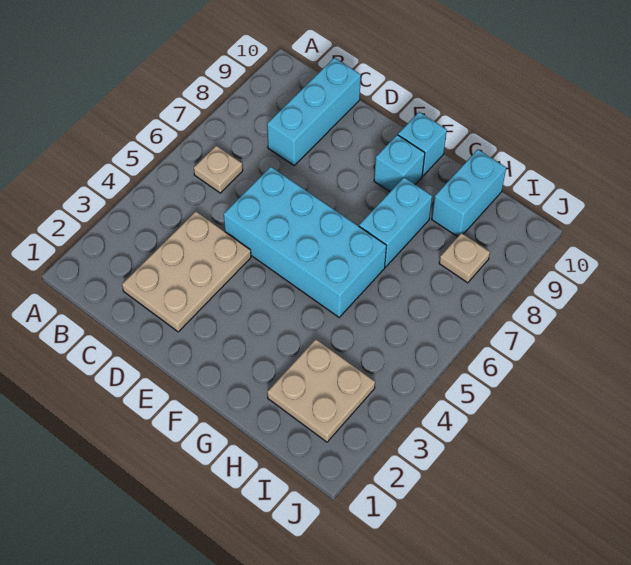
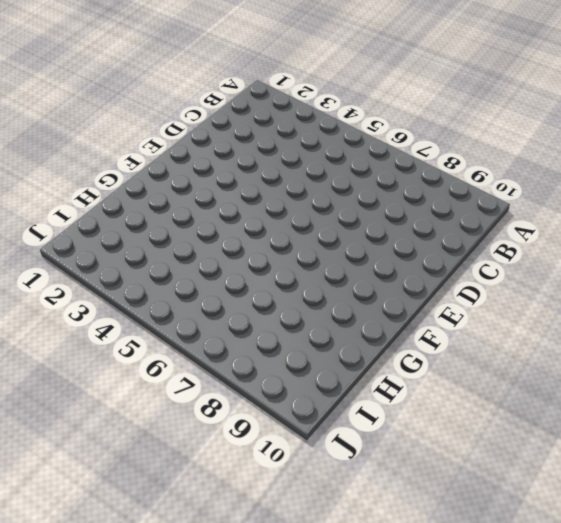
none -> tan 1x1 plate [194,146,243,193]
none -> tan 2x3 plate [122,211,251,332]

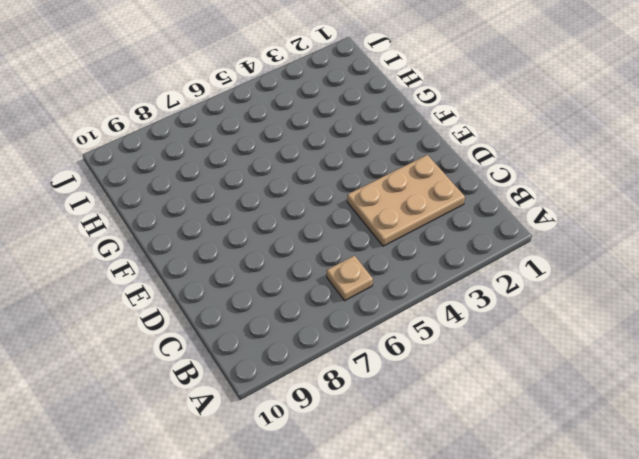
none -> cyan 1x3 brick [267,58,361,166]
none -> cyan 2x4 brick [224,167,386,317]

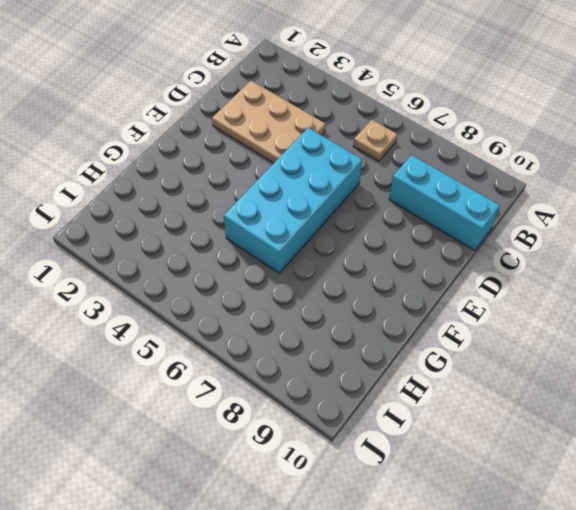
none -> cyan 1x1 brick [374,135,425,192]
none -> cyan 1x1 brick [398,112,447,176]

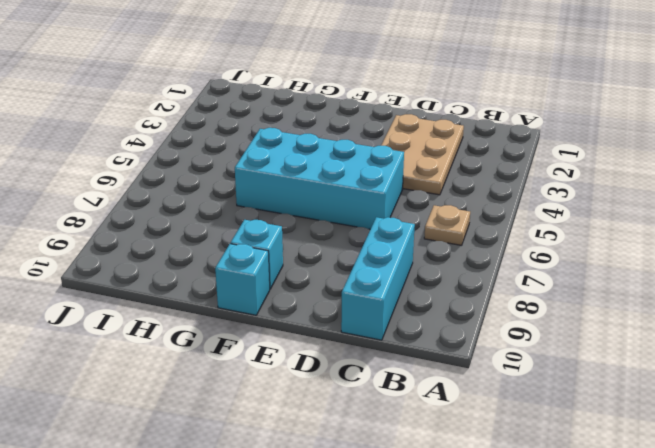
none -> cyan 1x2 brick [359,178,432,267]
none -> tan 2x2 plate [267,339,375,442]

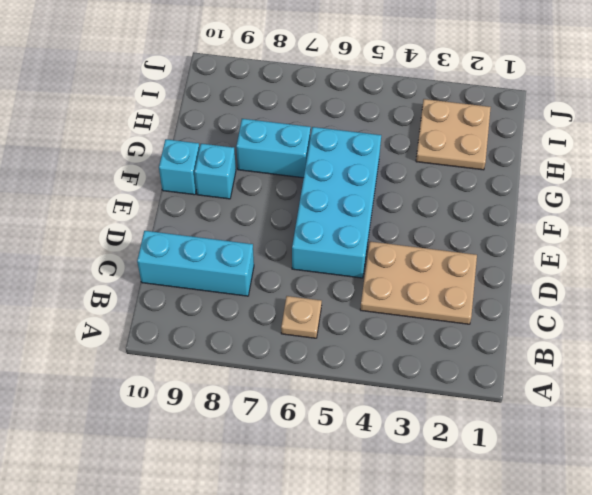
none -> cyan 1x2 brick [432,150,506,237]
none -> tan 1x1 plate [439,233,490,283]

